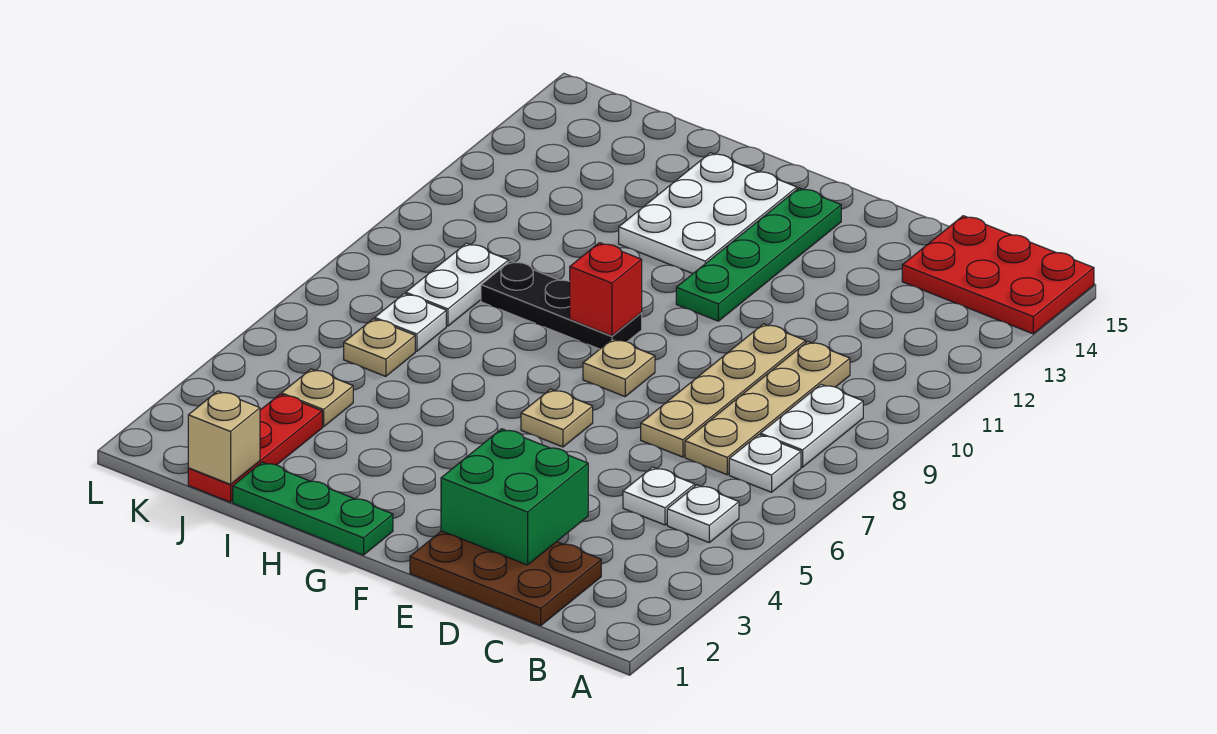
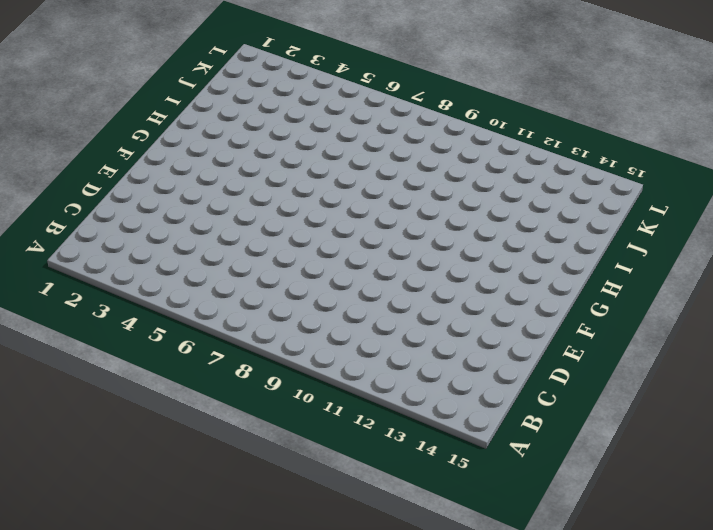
none -> red 2x3 plate [902,216,1094,334]
none -> white 1x1 plate [667,485,739,542]
none -> white 1x1 plate [729,435,801,492]

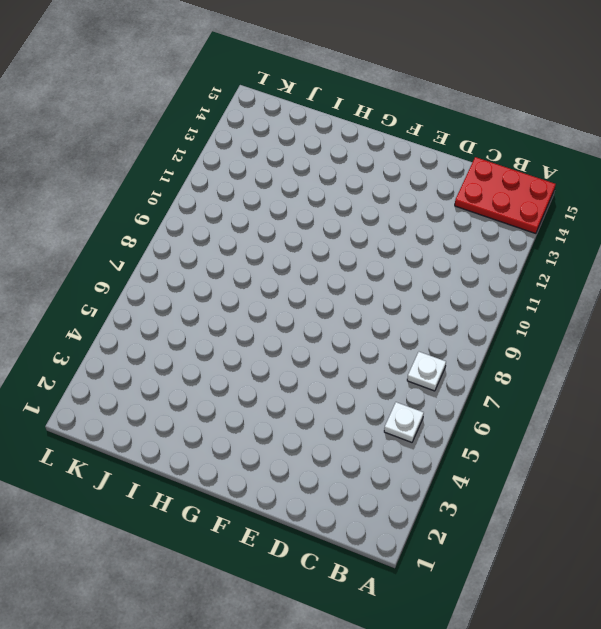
none -> white 1x2 plate [760,384,863,467]
none -> brown 2x3 plate [410,531,601,626]
none -> white 1x1 plate [623,467,695,525]

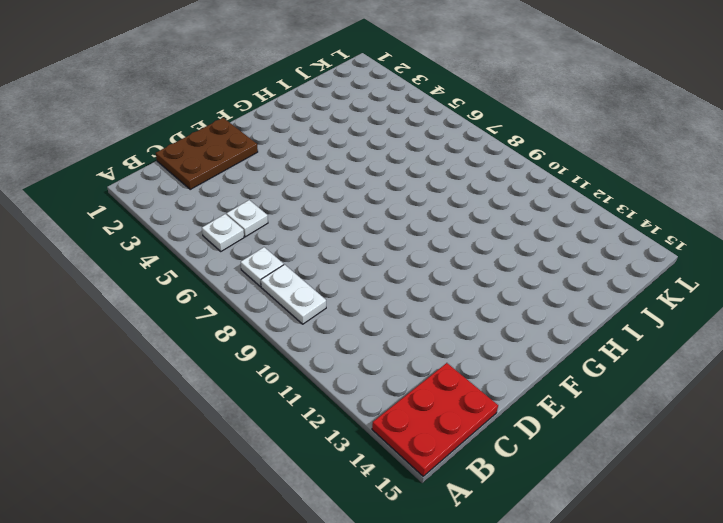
none -> tan 1x4 plate [685,342,850,475]
none -> tan 1x4 plate [641,324,806,457]
none -> tan 1x1 plate [521,389,593,447]

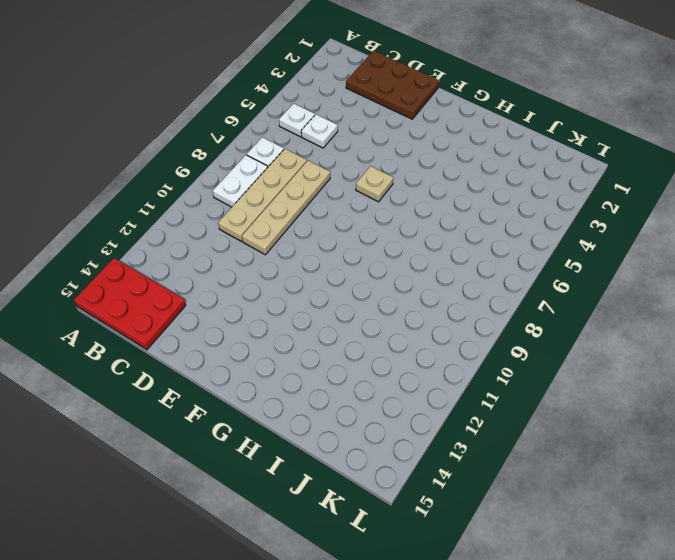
none -> tan 1x1 plate [583,339,655,397]
none -> green 1x4 plate [676,188,841,321]
none -> green 1x3 plate [233,462,393,555]

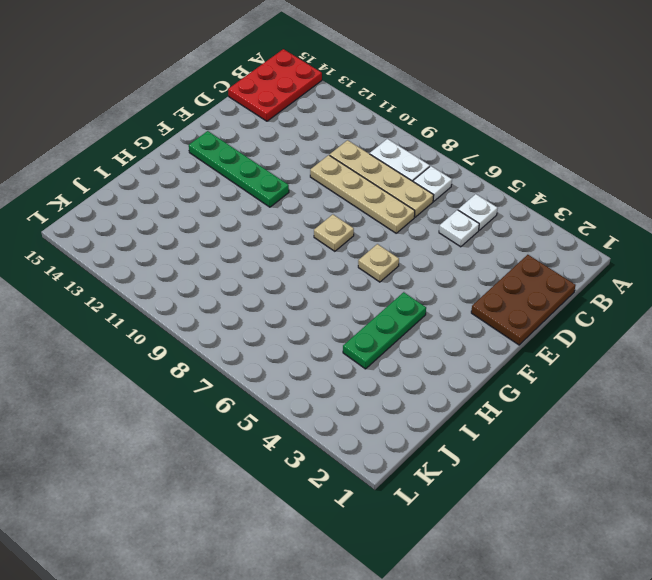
green 1x3 plate [343,292,426,369] -> green 1x3 plate moved to [233,462,393,555]
none -> black 1x3 plate [481,261,642,349]
none -> white 2x3 plate [619,153,797,274]
none -> red 1x3 plate [188,394,322,502]

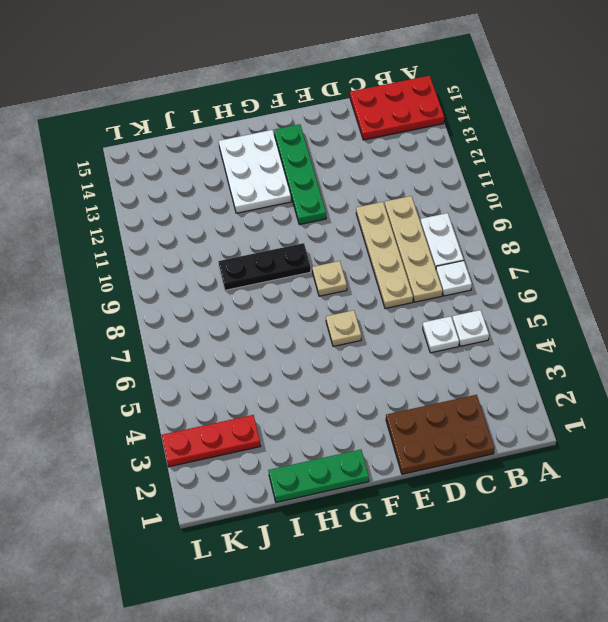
red 1x3 plate [162,415,260,467] -> red 1x3 plate turned to [188,394,322,502]
none -> tan 1x1 plate [281,369,353,427]
none -> tan 1x1 plate [344,319,415,376]
none -> white 1x1 plate [375,294,446,351]

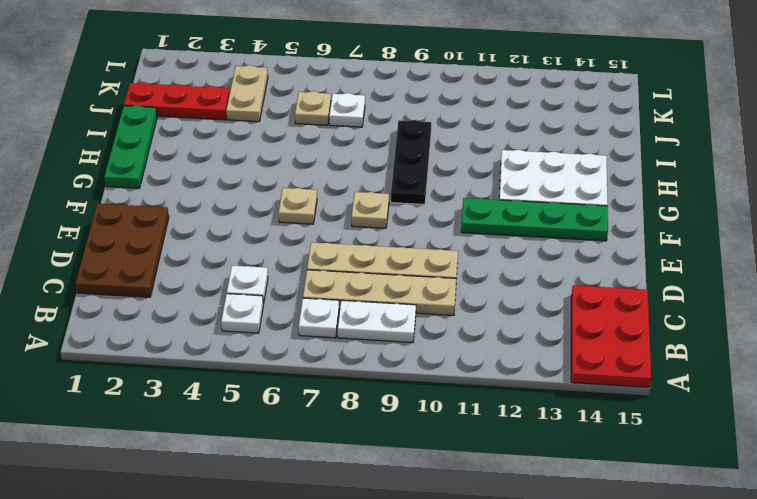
tan 1x2 plate [226,65,268,122] -> tan 1x1 plate [281,369,353,427]
none -> white 1x2 plate [406,243,509,326]
none -> green 2x2 brick [441,429,588,565]
none -> red 1x1 brick [570,243,642,336]

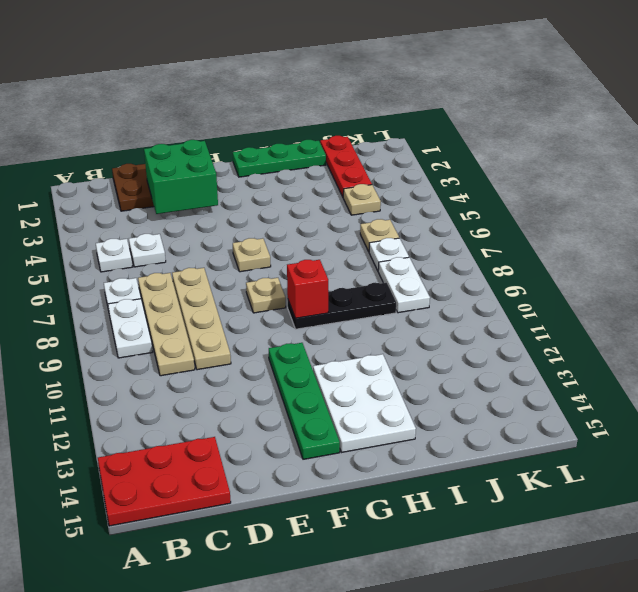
none -> tan 1x1 brick [188,391,260,484]

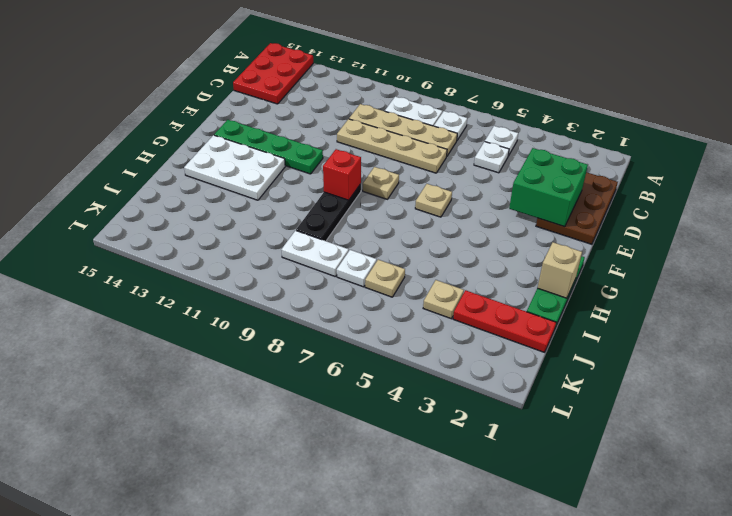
tan 1x1 brick [538,242,582,298] -> tan 1x1 brick moved to [188,391,260,484]

